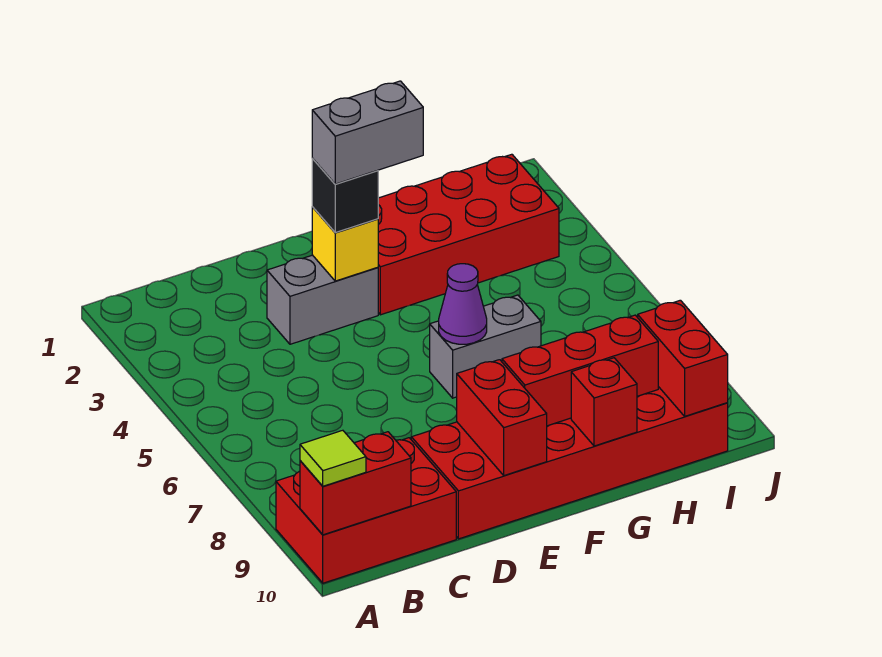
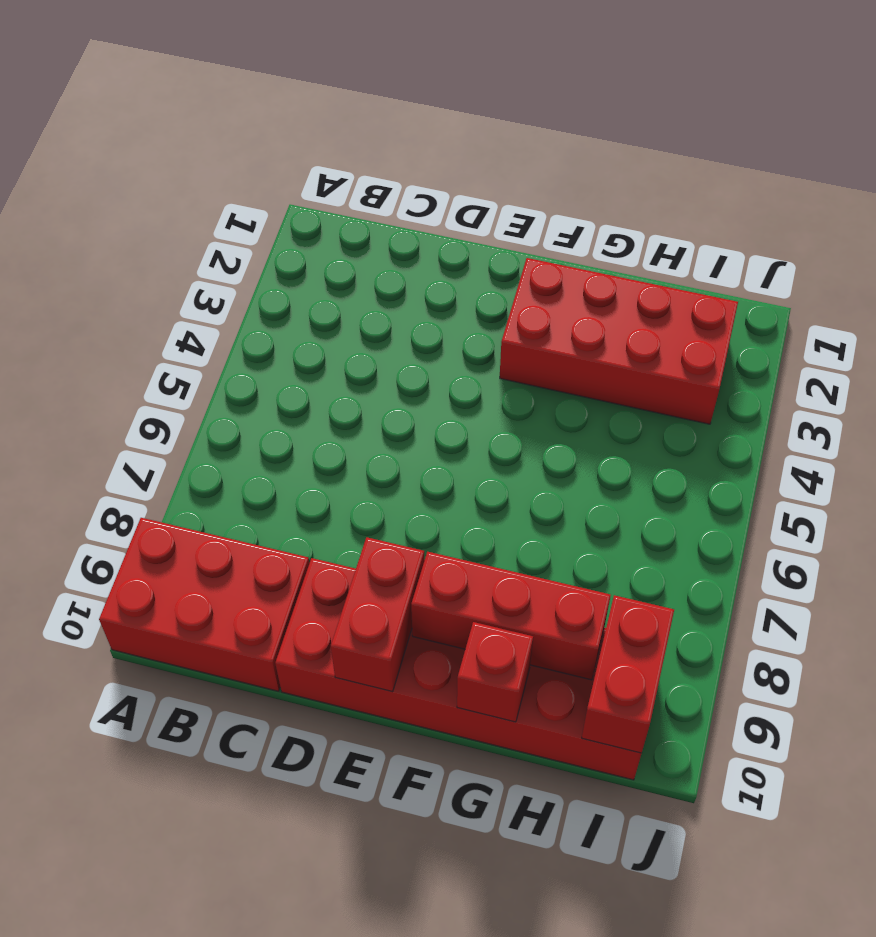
none -> grey 1x2 brick [267,255,378,344]
none -> grey 1x2 brick [430,295,541,398]
none -> red 1x2 brick [300,432,411,535]

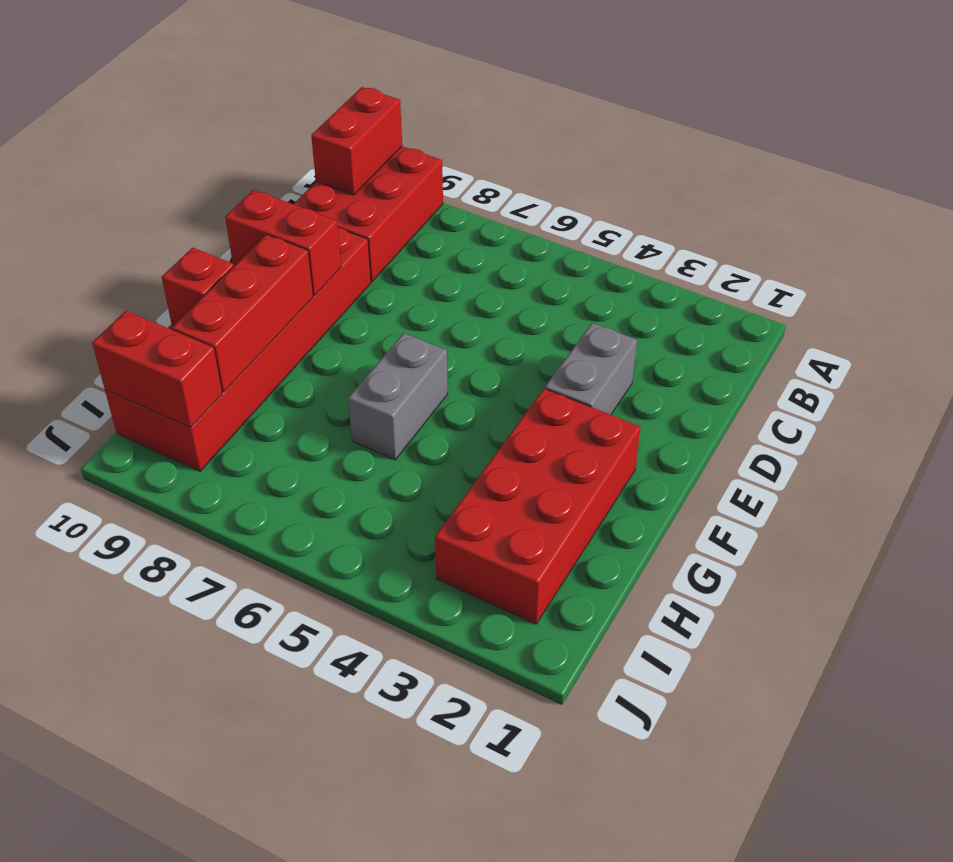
none -> yellow 1x1 brick [312,207,378,281]
none -> purple 1x1 cone [439,264,487,344]
none -> lime 1x1 tile [300,430,366,486]

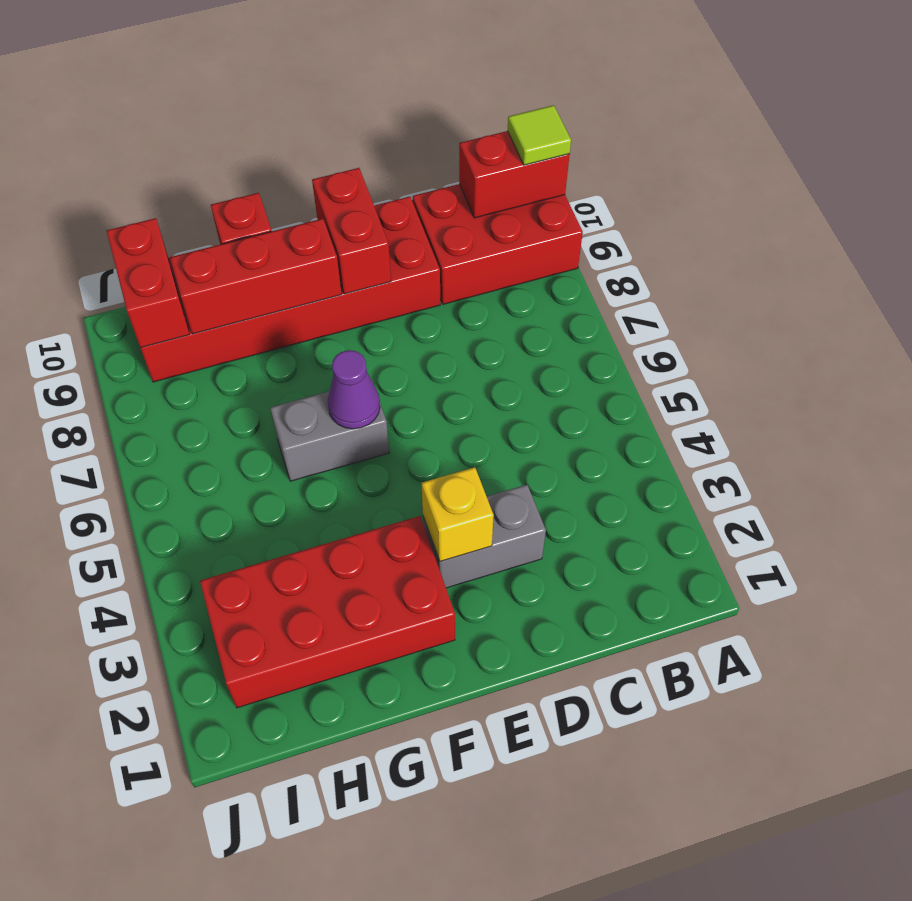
none -> black 1x1 brick [312,159,378,233]
none -> grey 1x2 brick [312,81,423,184]

